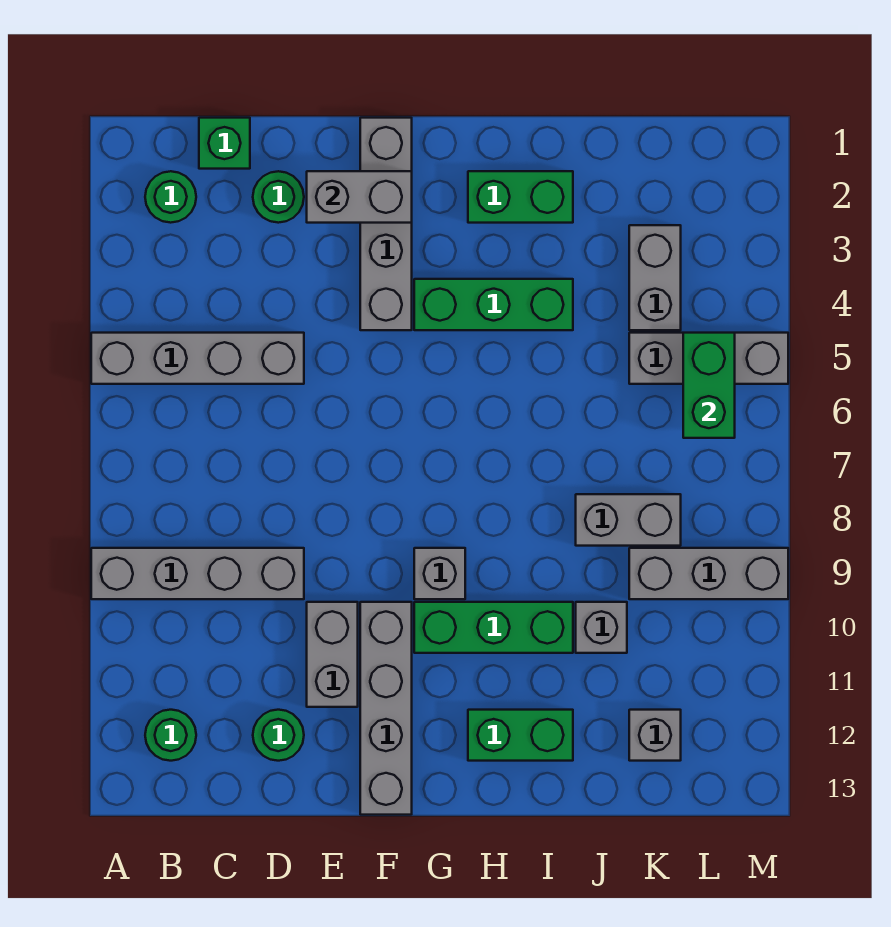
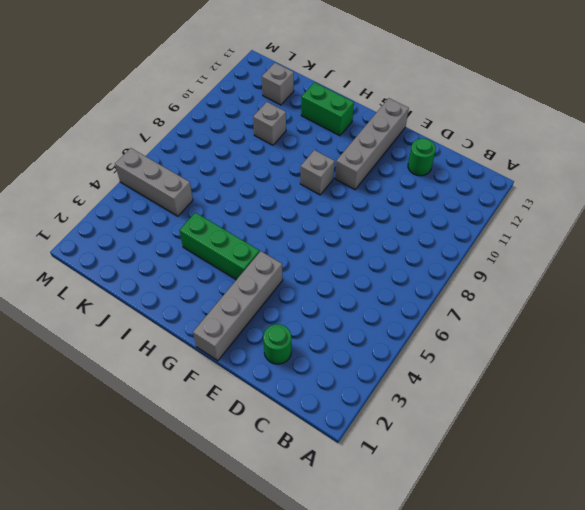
none -> grey 1x4 brick [91,333,304,384]
none -> grey 1x4 brick [91,548,304,599]
none -> green 1x1 round brick [145,171,196,223]

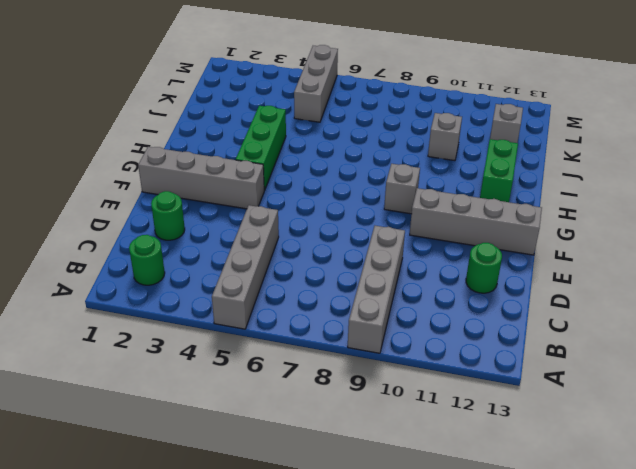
none -> green 1x1 round brick [145,710,196,761]
none -> green 1x1 brick [199,118,250,169]
none -> grey 1x2 brick [307,602,358,707]

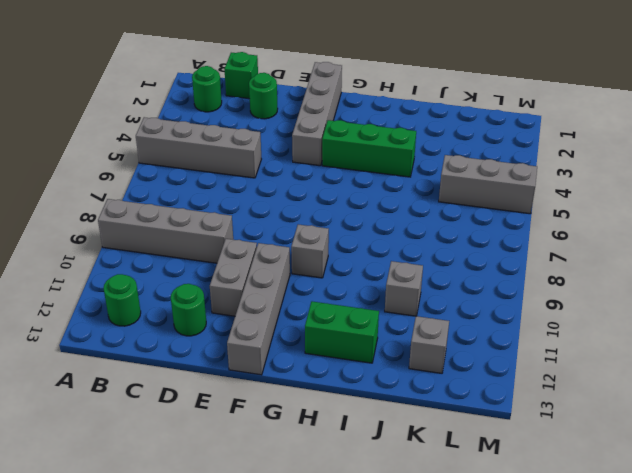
none -> green 1x3 brick [414,602,573,653]
none -> green 1x2 brick [468,171,573,223]
none -> grey 1x2 brick [576,494,681,546]

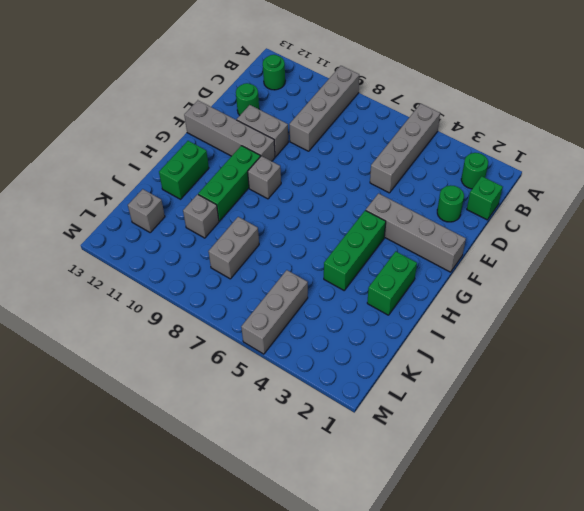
none -> grey 1x2 brick [629,225,681,330]
none -> grey 1x3 brick [629,548,788,599]
none -> grey 1x2 brick [307,171,412,223]

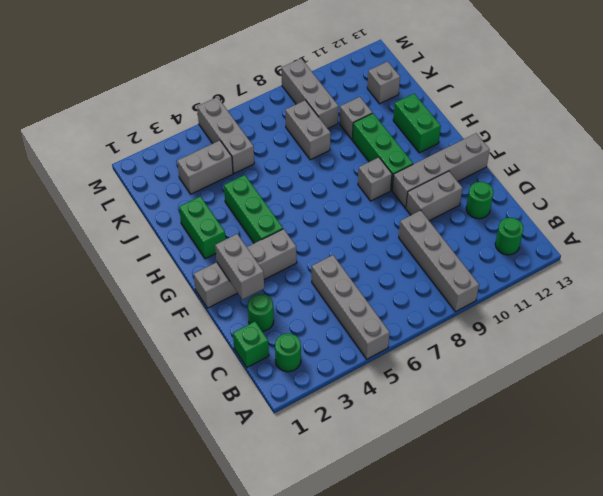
none -> green 1x2 brick [683,333,735,438]

